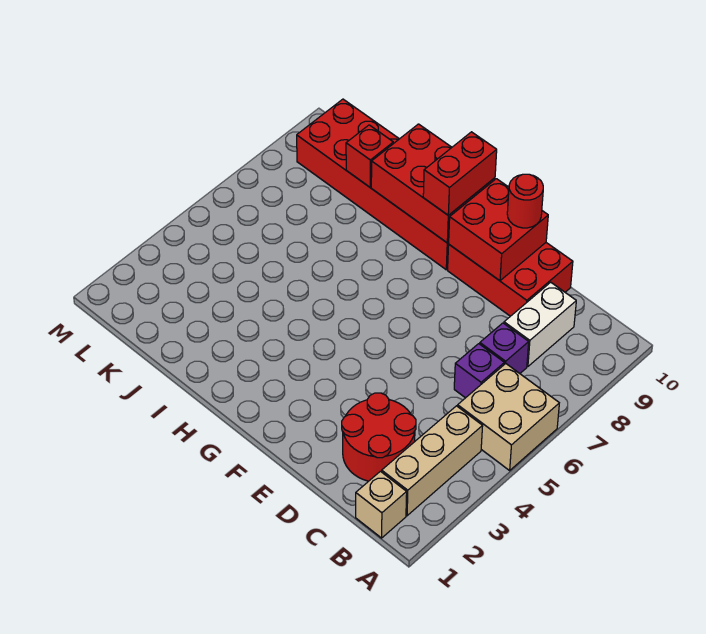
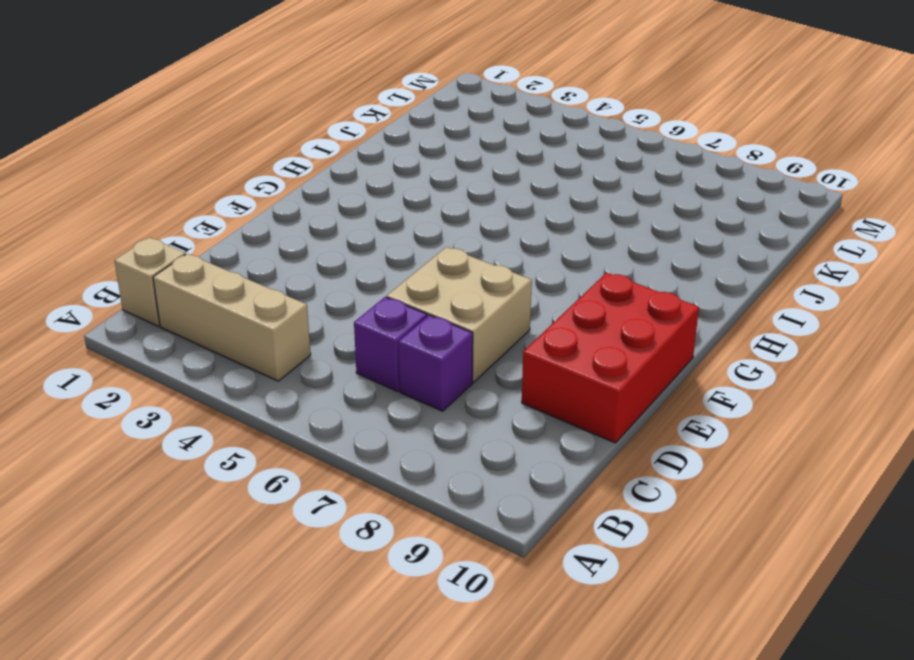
tan 2x2 brick [387,247,532,382] -> tan 2x2 brick moved to [458,364,559,470]
none -> red 2x2 round brick [342,393,416,481]
none -> white 1x2 brick [504,282,576,366]
none -> red 2x6 brick [297,99,449,270]

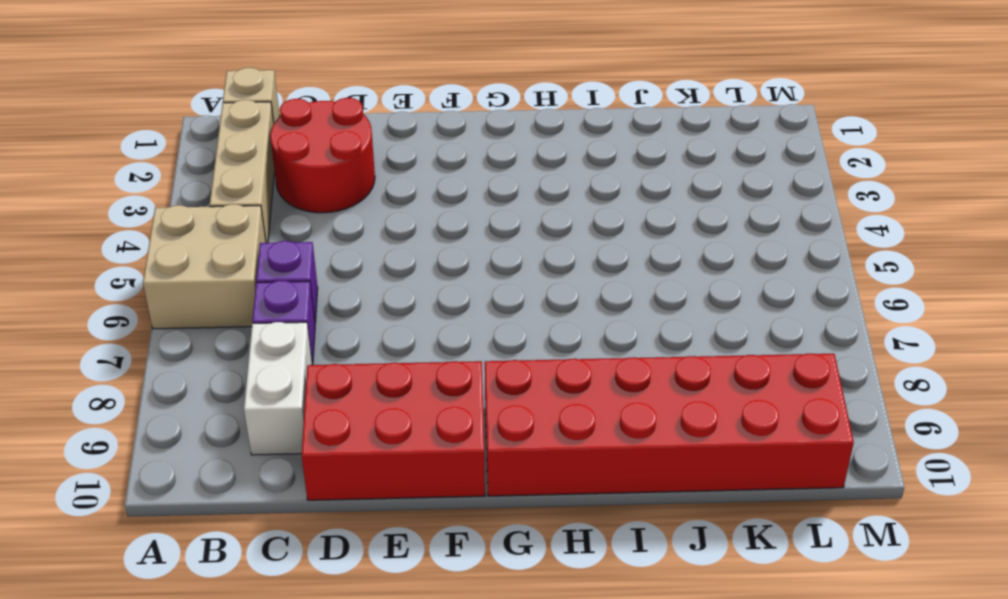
none -> red 2x2 brick [449,179,548,281]
none -> red 2x3 brick [371,124,495,243]
none -> red 1x1 brick [346,125,393,187]

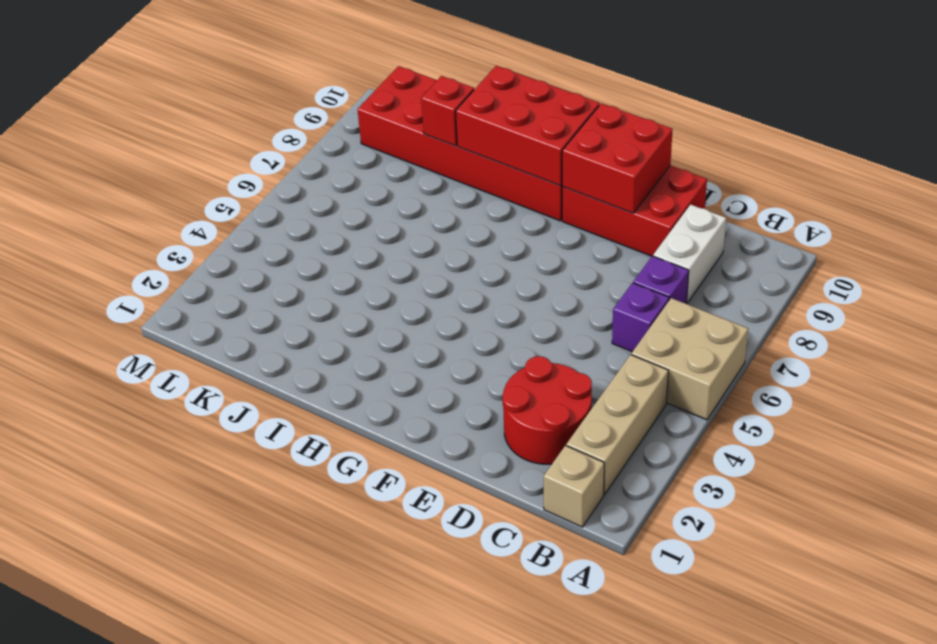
none -> red 1x1 round brick [507,174,543,228]
none -> red 1x2 brick [423,132,497,215]

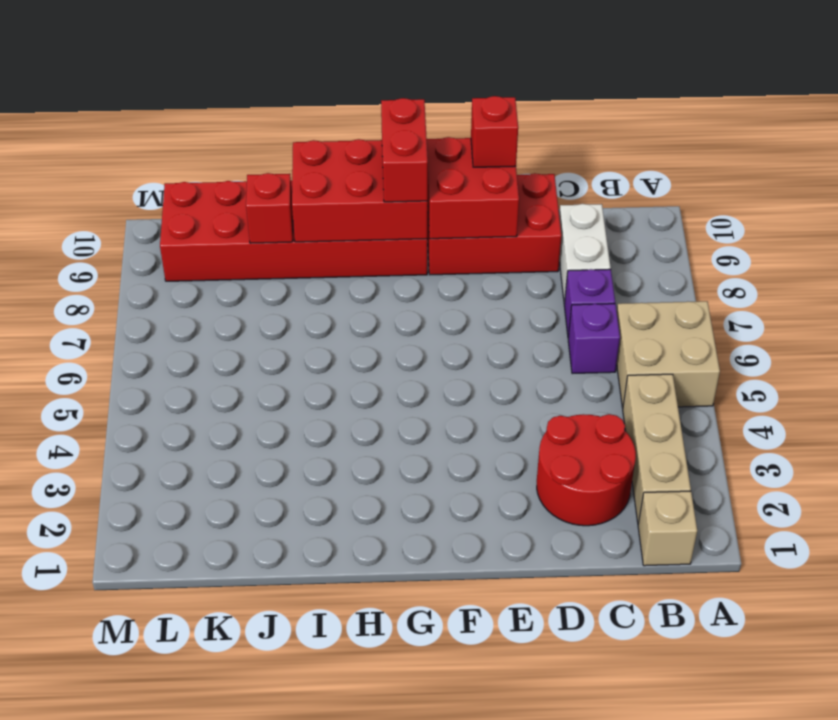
red 1x1 brick [471,96,518,167] -> red 1x1 round brick [507,174,543,228]

